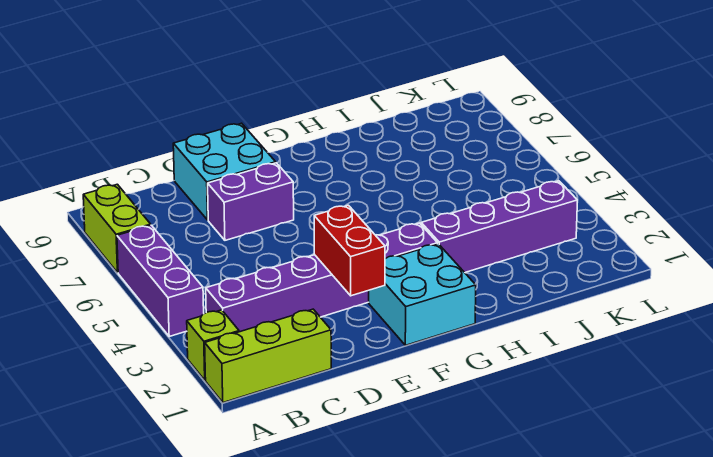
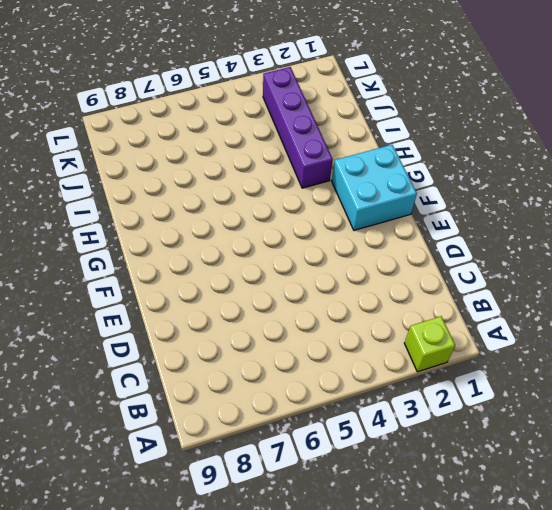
none -> lime 1x3 brick [205,309,331,403]
none -> purple 1x3 brick [117,225,204,336]

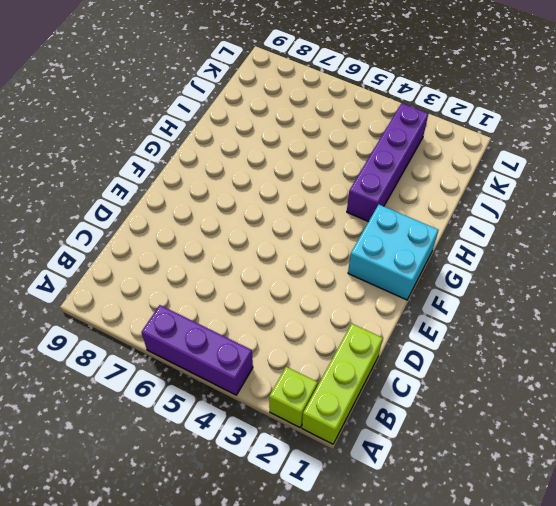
none -> lime 1x2 brick [83,184,151,273]
none -> purple 1x6 brick [206,223,437,332]

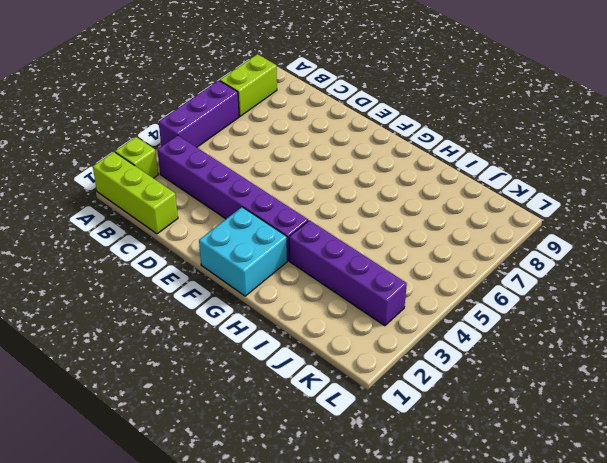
none -> purple 1x2 brick [208,163,294,240]
none -> cyan 2x2 brick [173,123,276,220]

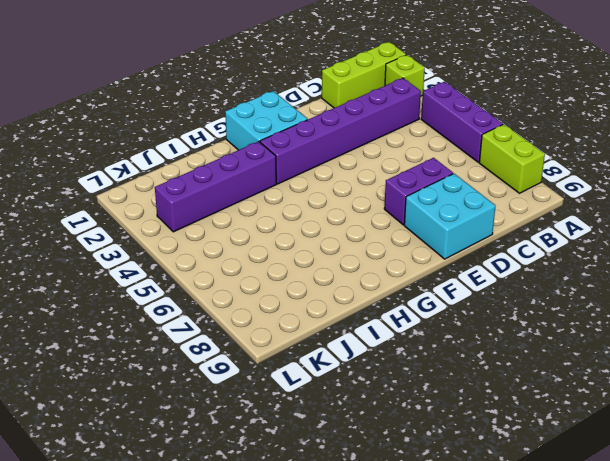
none -> red 1x2 brick [314,205,385,296]

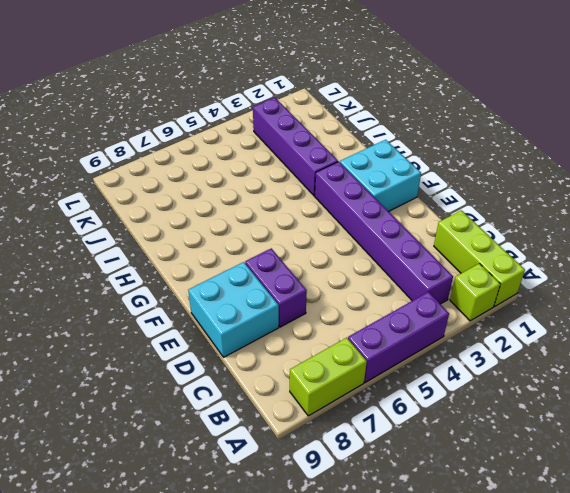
none -> red 1x2 brick [314,205,385,296]

